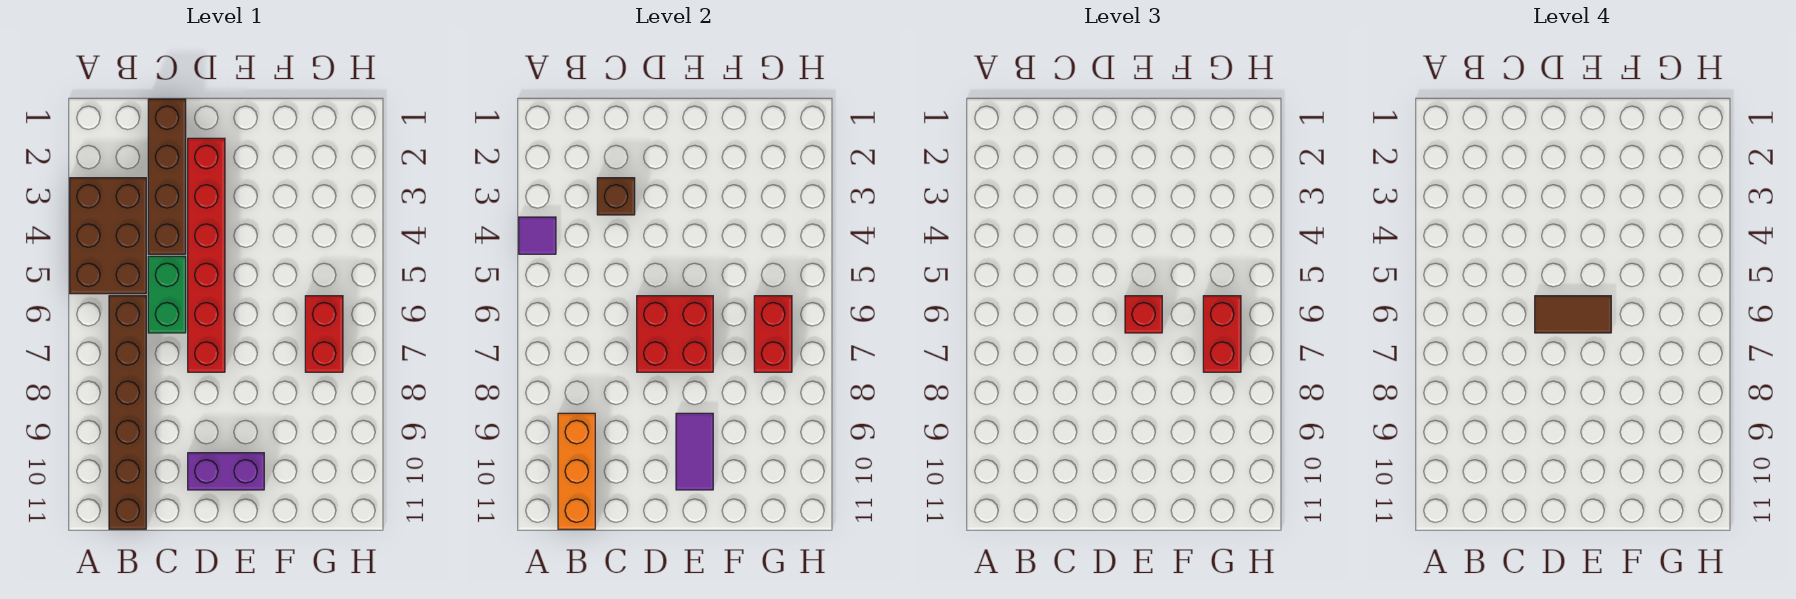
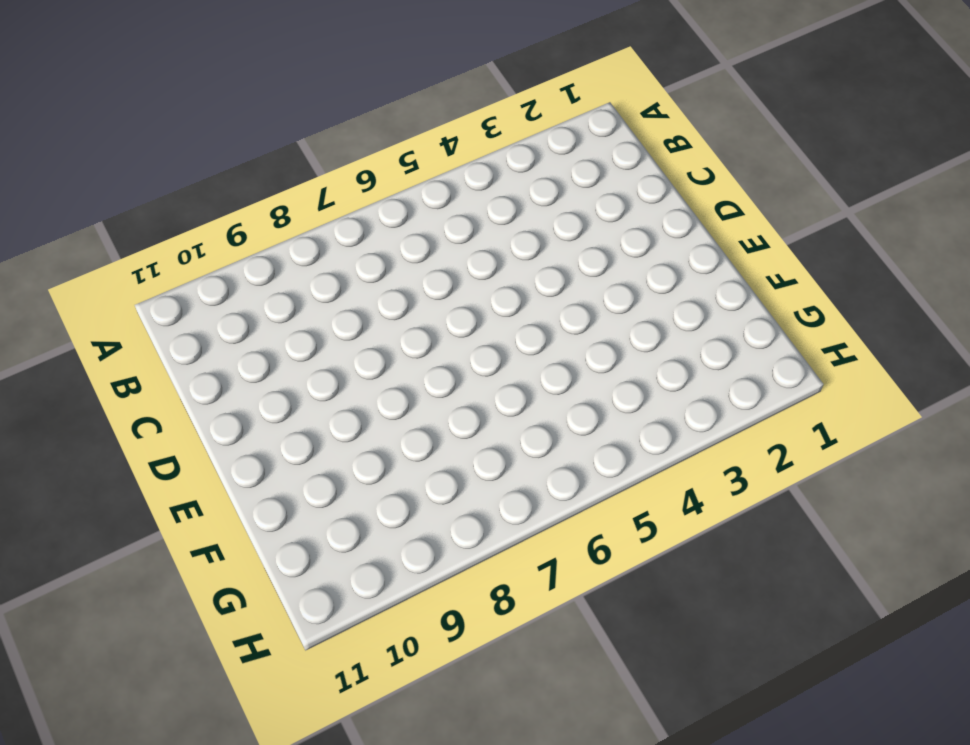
none -> brown 2x3 brick [70,178,146,294]
none -> brown 1x6 brick [109,296,146,529]
none -> brown 1x4 brick [148,99,186,254]

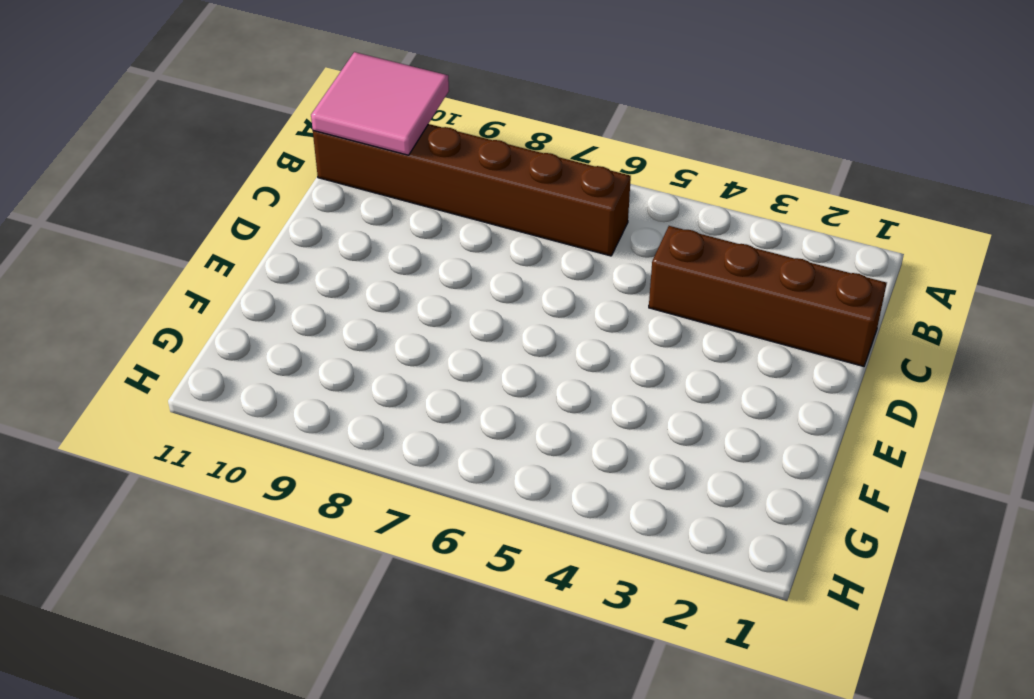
pink 2x2 tile [311,52,449,155] -> orange 1x3 brick [558,413,595,529]
none -> brown 2x3 brick [70,178,146,294]
none -> green 1x2 brick [148,256,186,333]
none -> red 1x6 brick [188,138,225,372]

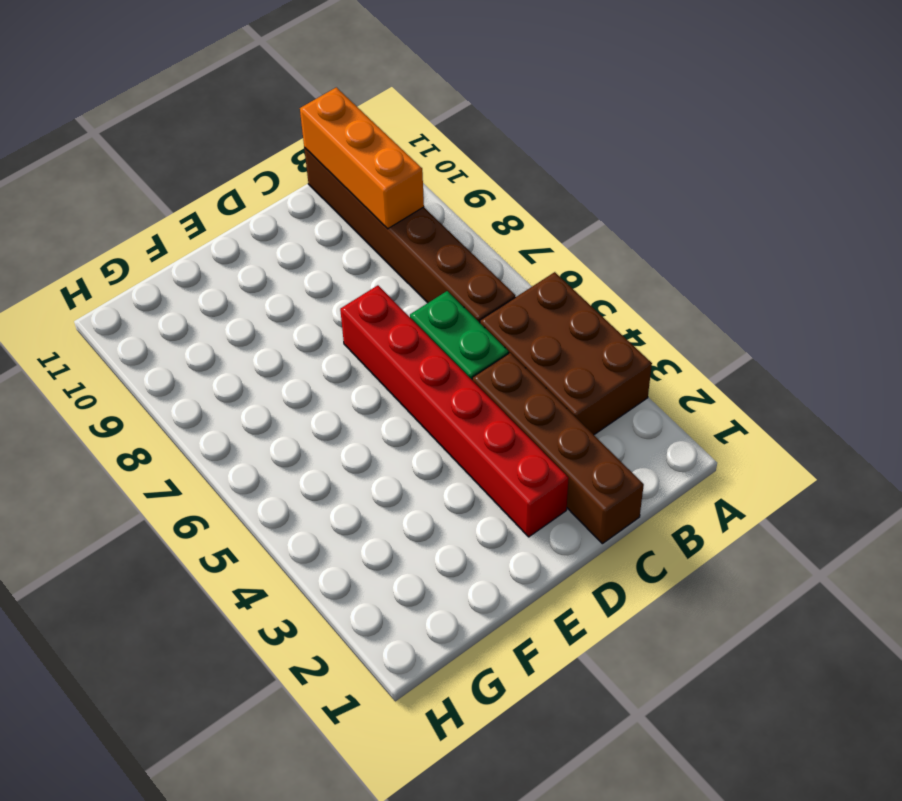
none -> purple 1x2 brick [188,453,264,490]
none -> red 1x2 brick [305,296,343,372]
none -> purple 1x1 tile [519,217,556,254]

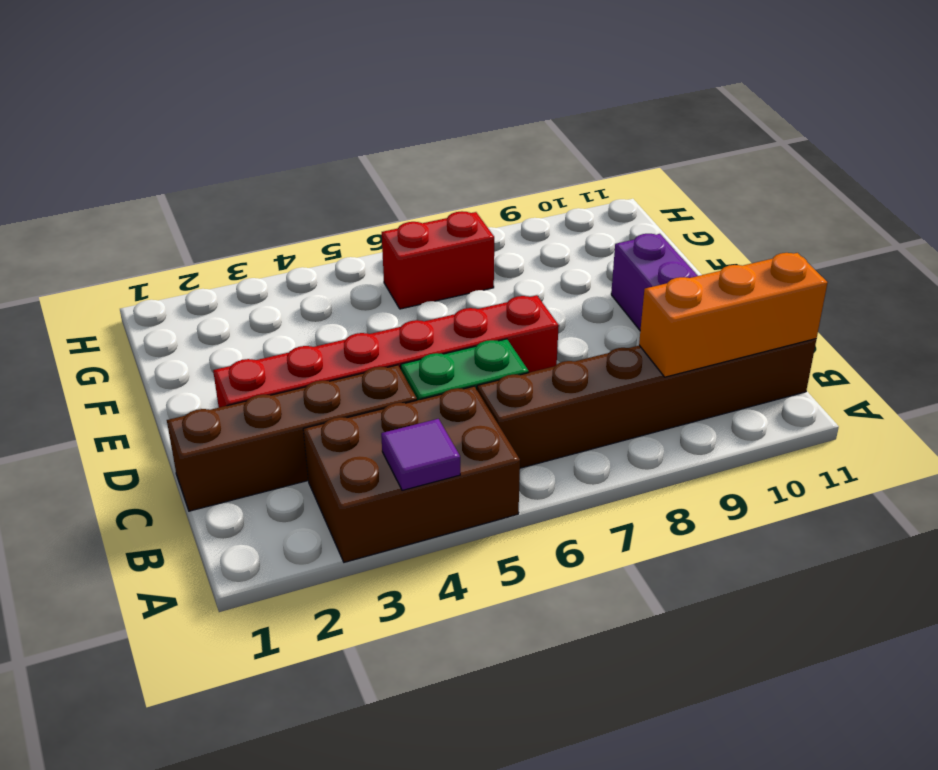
none -> brown 1x1 brick [597,178,635,215]
none -> red 2x2 brick [637,296,713,372]
none -> purple 1x2 tile [676,413,713,490]

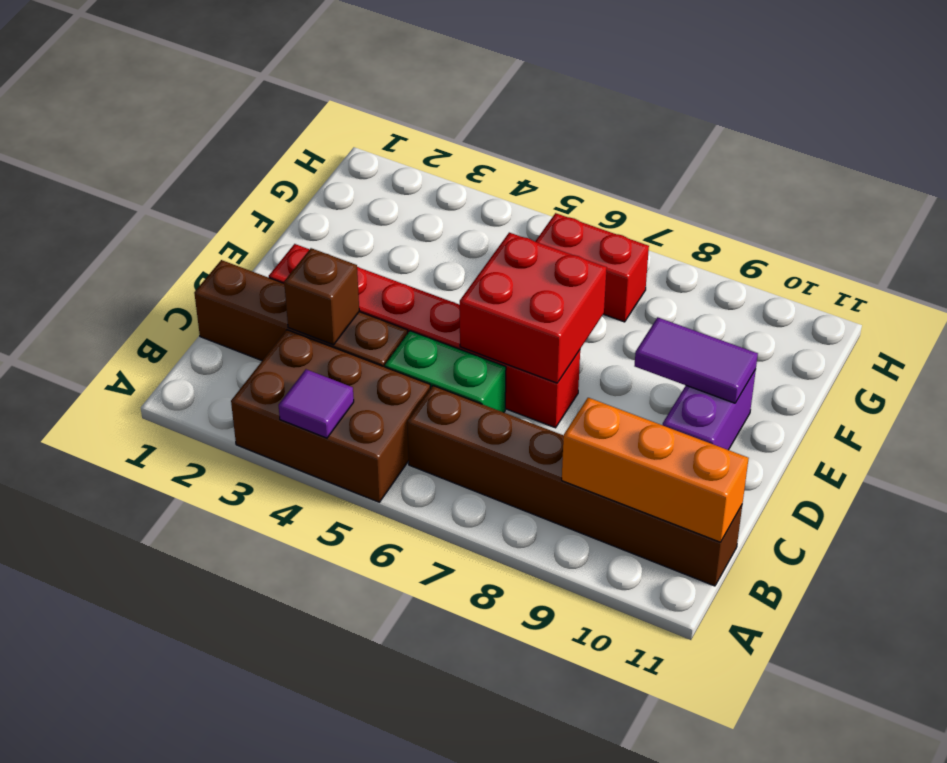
none -> red 1x2 brick [754,296,792,372]
none -> red 1x1 brick [1125,296,1162,333]
none -> red 1x2 brick [1203,296,1241,372]

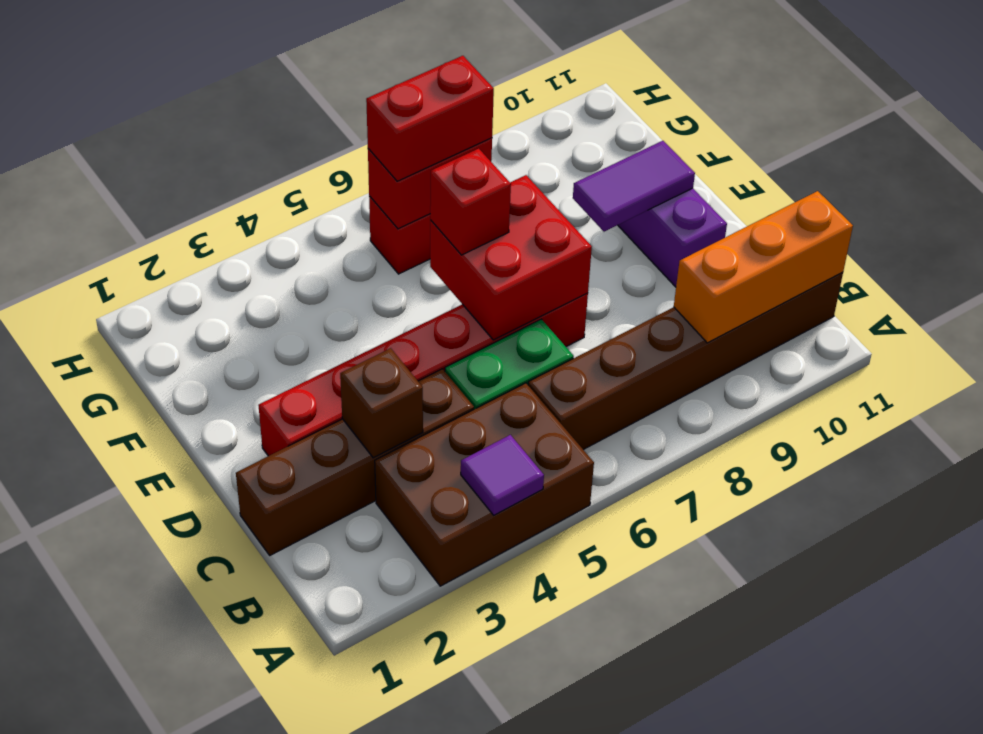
none -> brown 1x2 tile [1535,296,1611,333]

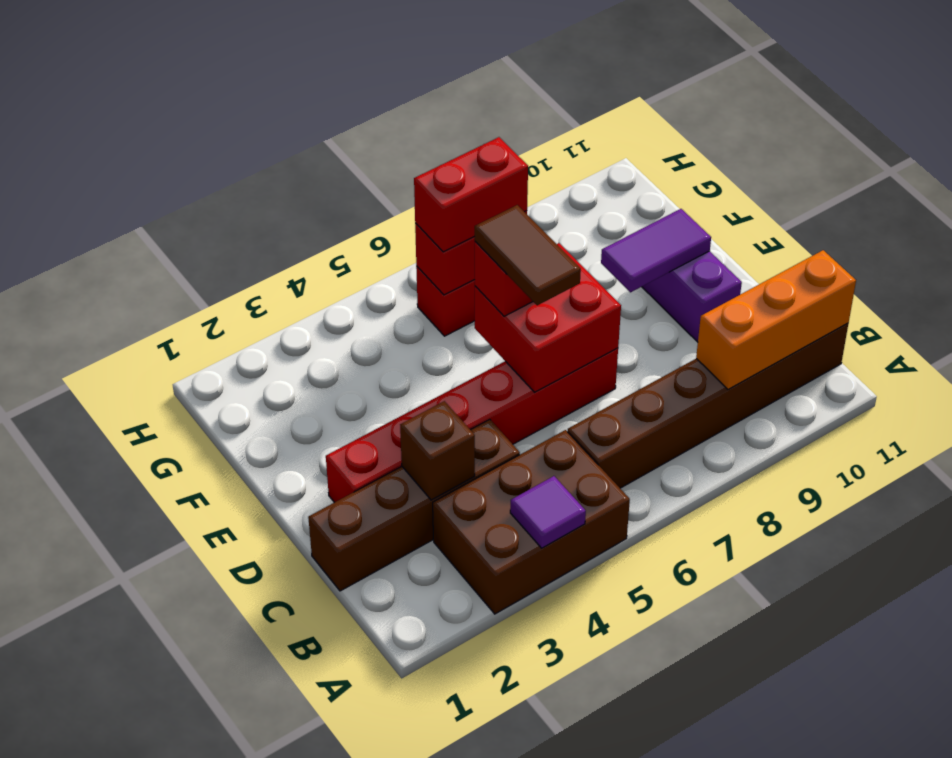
none -> green 1x2 brick [148,256,186,333]

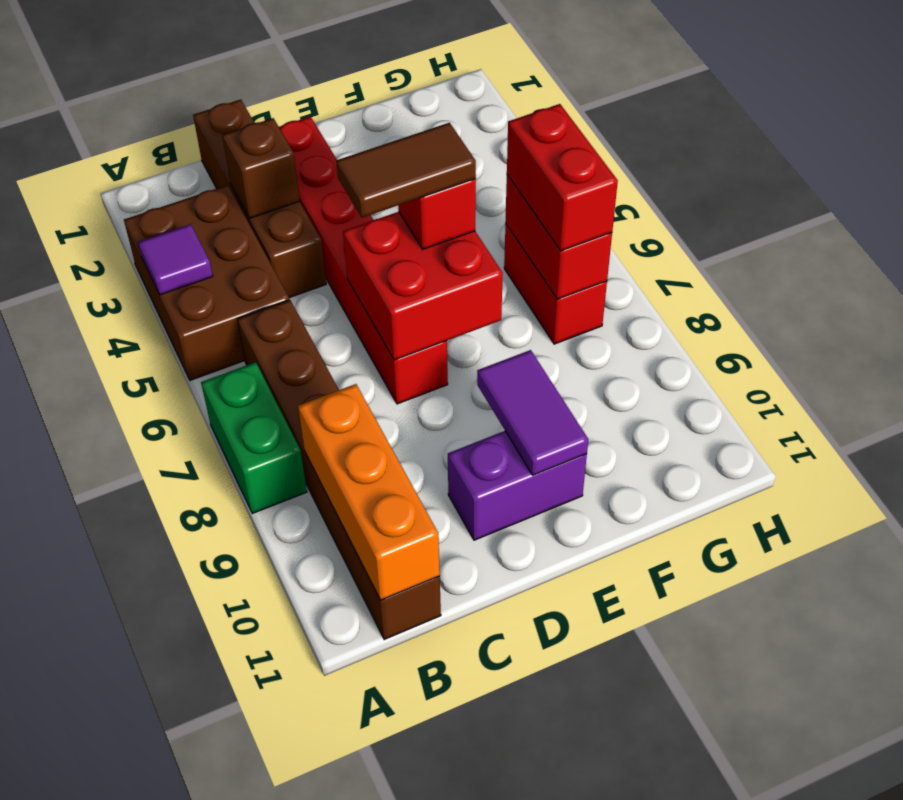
green 1x2 brick [201,362,307,514] -> green 1x2 brick moved to [148,256,186,333]

